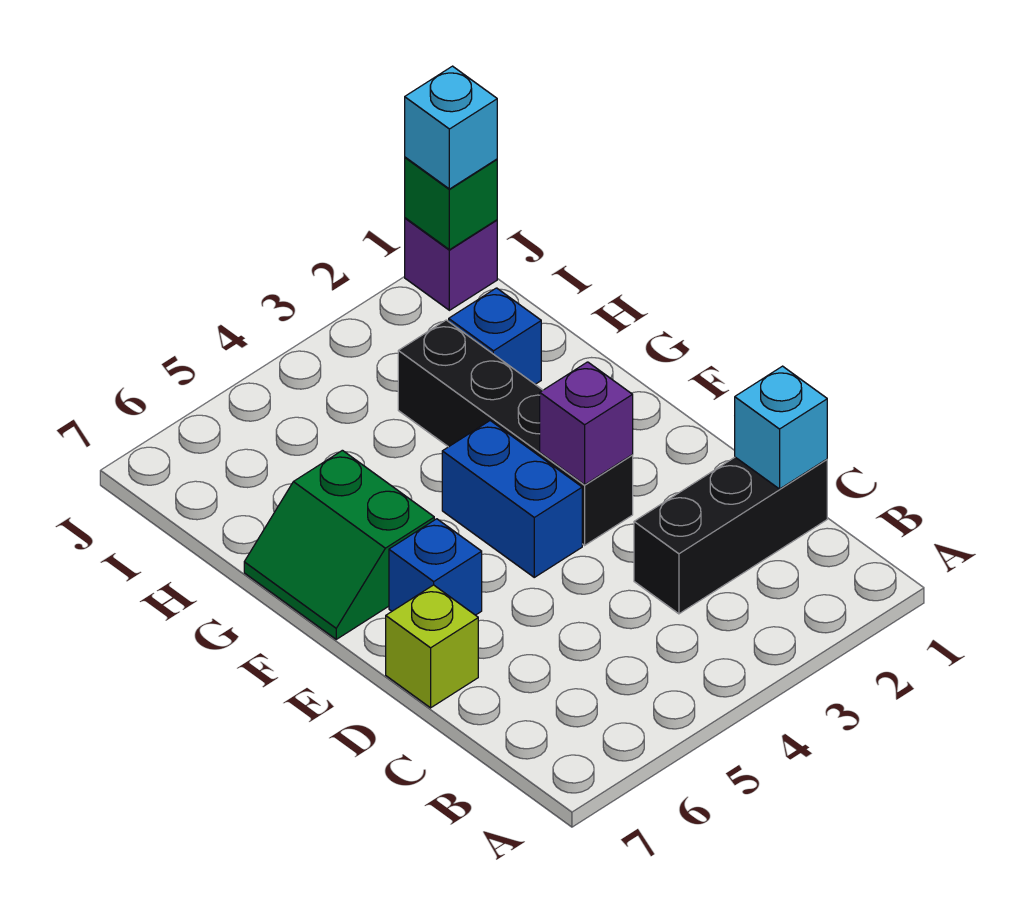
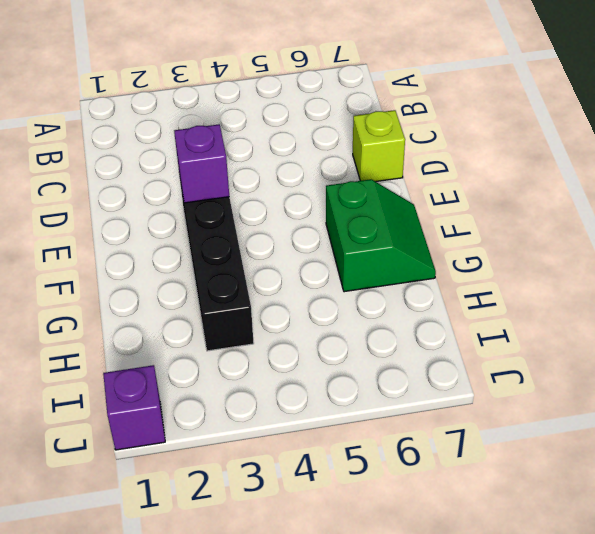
none -> black 1x3 brick [634,457,827,614]
none -> blue 1x2 brick [442,421,582,577]
none -> blue 1x1 brick [389,519,482,615]

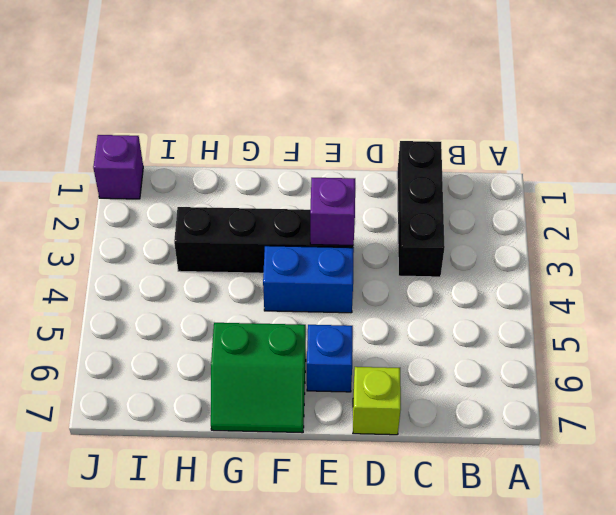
none -> blue 1x1 brick [448,288,541,384]
none -> cyan 1x1 brick [735,366,827,489]
none -> green 1x1 brick [405,157,497,250]

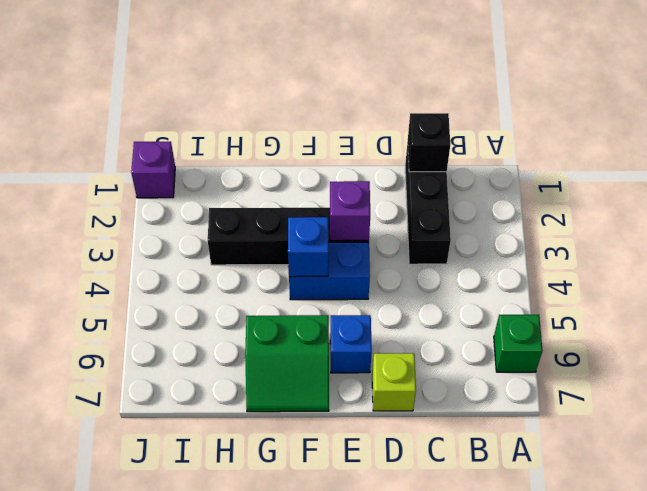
green 1x1 brick [494,315,543,372] -> green 1x1 brick moved to [405,157,497,250]
black 1x1 brick [408,113,450,172] -> cyan 1x1 brick [735,366,827,489]
blue 1x1 brick [288,217,329,277] -> blue 1x1 brick moved to [448,288,541,384]
none -> cyan 1x1 brick [405,66,497,189]

